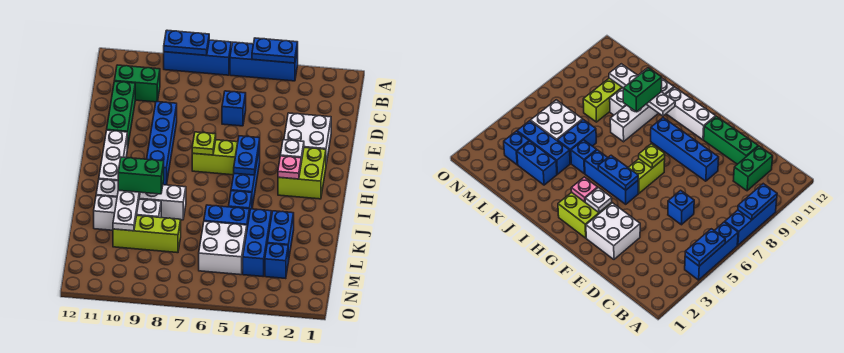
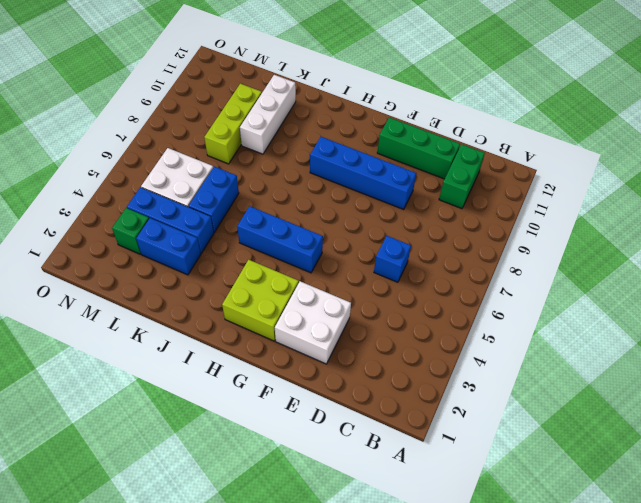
green 1x1 brick [112,208,149,254] -> blue 1x1 brick [265,243,288,279]
none -> blue 1x3 brick [230,42,298,81]
none -> blue 1x3 brick [164,40,231,75]
none -> lime 1x2 brick [192,140,238,175]

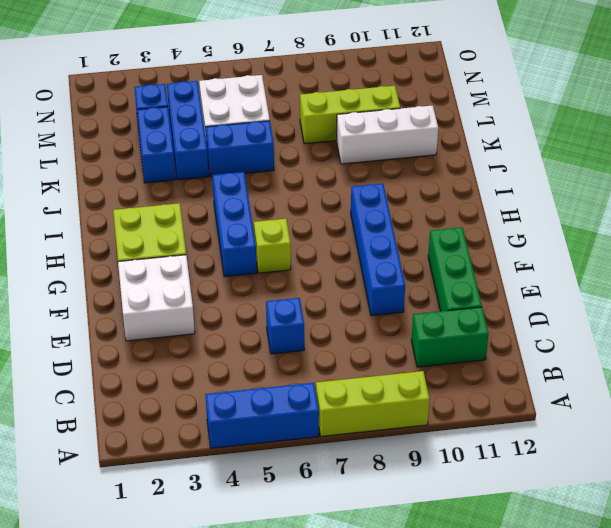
lime 1x3 brick [316,371,429,436] -> blue 1x3 brick [164,40,231,75]
lime 1x1 brick [254,219,291,273] -> lime 1x2 brick [192,140,238,175]
none -> white 1x3 brick [99,130,127,181]
none -> blue 1x1 brick [229,191,252,215]
none -> white 1x4 brick [96,179,186,220]

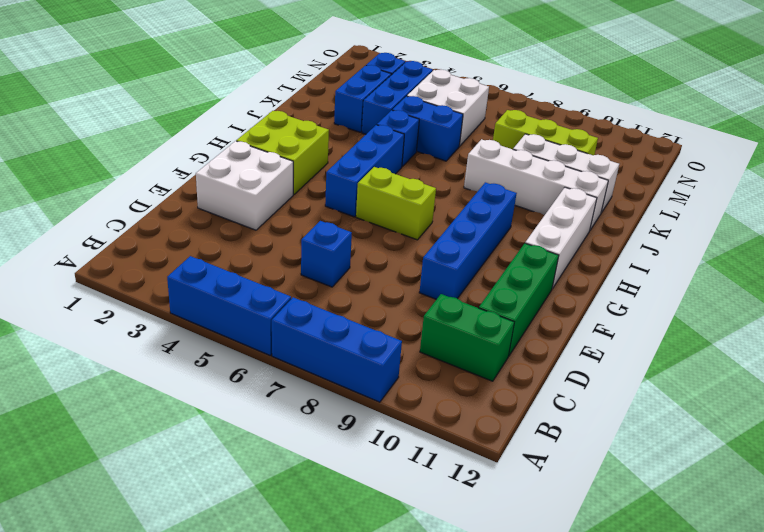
none -> blue 1x2 plate [252,38,298,63]
none -> blue 1x2 plate [164,30,209,55]
none -> white 1x1 plate [280,140,304,162]

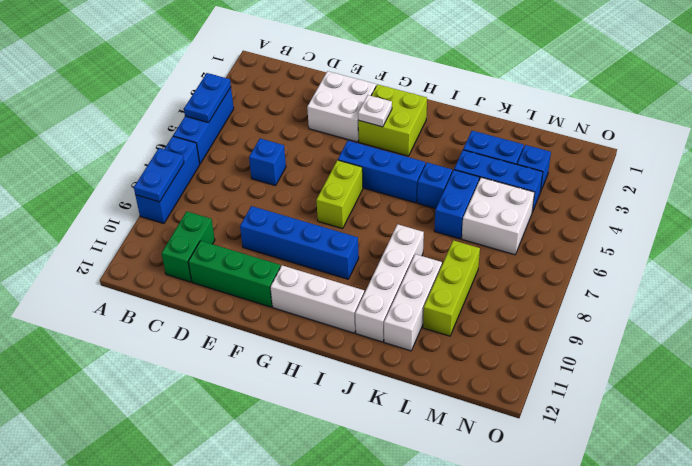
none -> blue 1x2 plate [234,136,260,175]
none -> lime 1x1 plate [192,132,216,155]
none -> pink 1x1 plate [278,156,301,179]

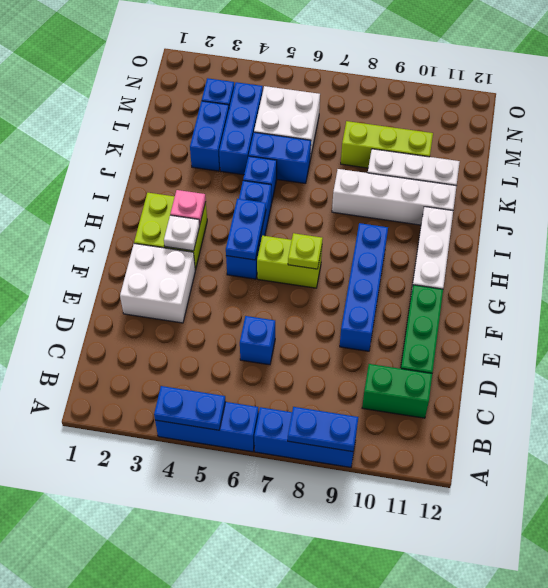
none -> white 1x4 plate [113,190,140,231]
none -> green 1x2 brick [118,157,164,194]

